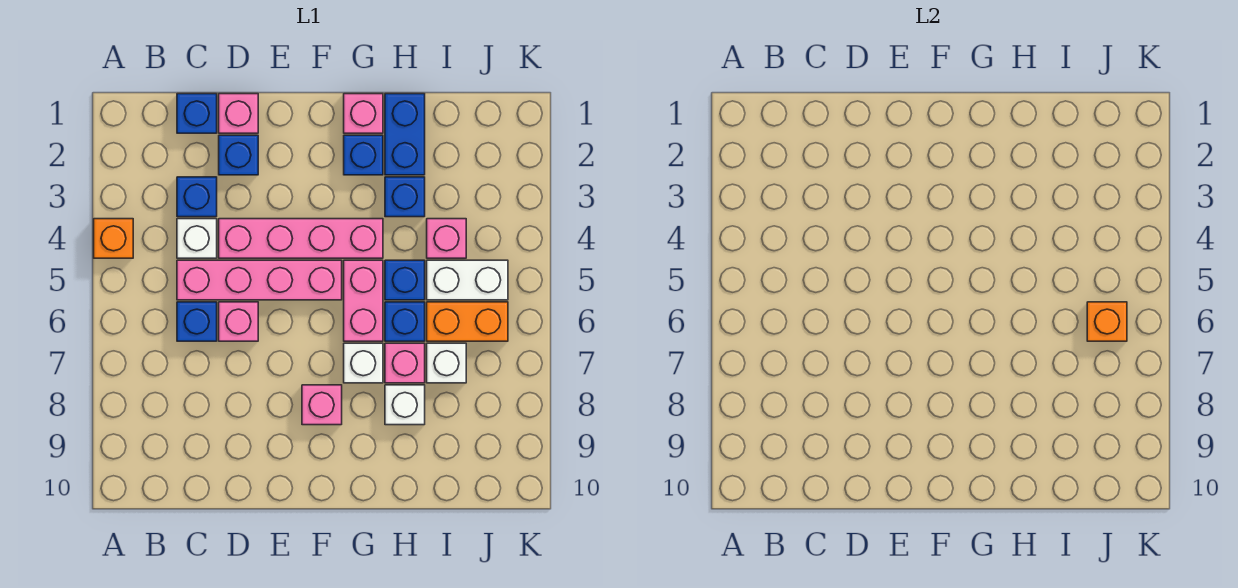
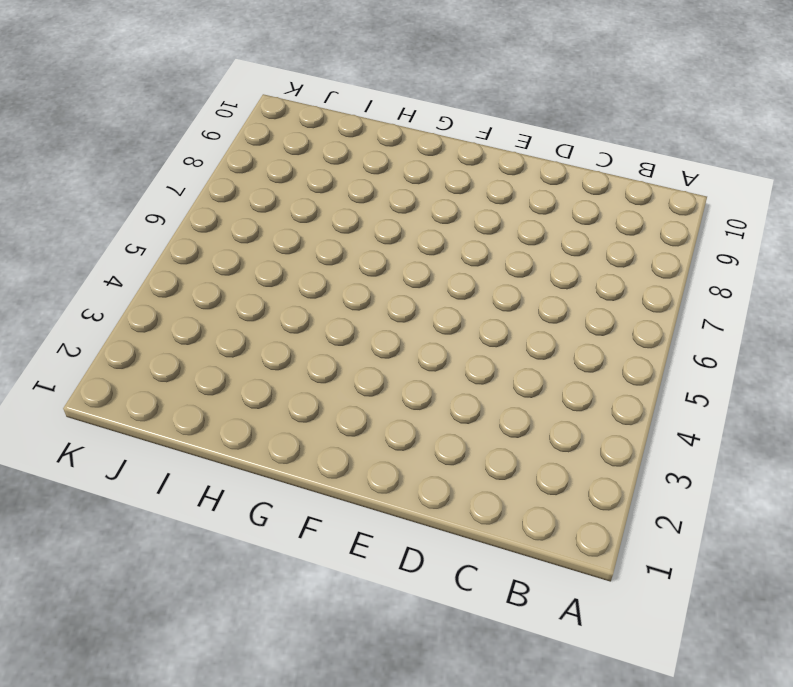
none -> orange 1x1 brick [94,219,133,258]
none -> blue 1x1 brick [177,94,217,133]
none -> blue 1x1 brick [177,177,217,217]

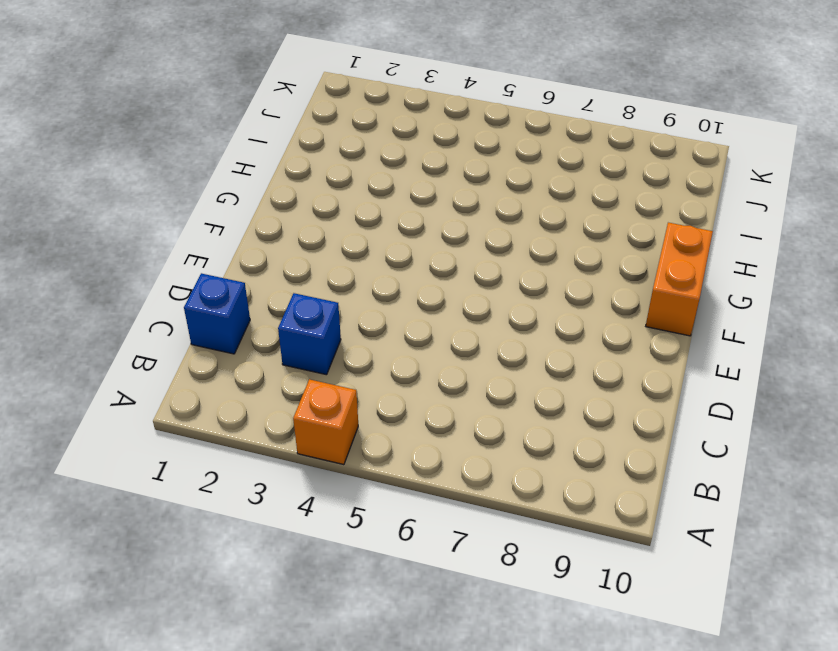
orange 1x2 brick [646,223,713,336] -> orange 1x2 brick moved to [427,302,508,341]
none -> white 1x1 brick [177,219,217,258]
none -> pink 1x4 brick [177,260,342,300]
none -> blue 1x1 brick [177,302,217,341]

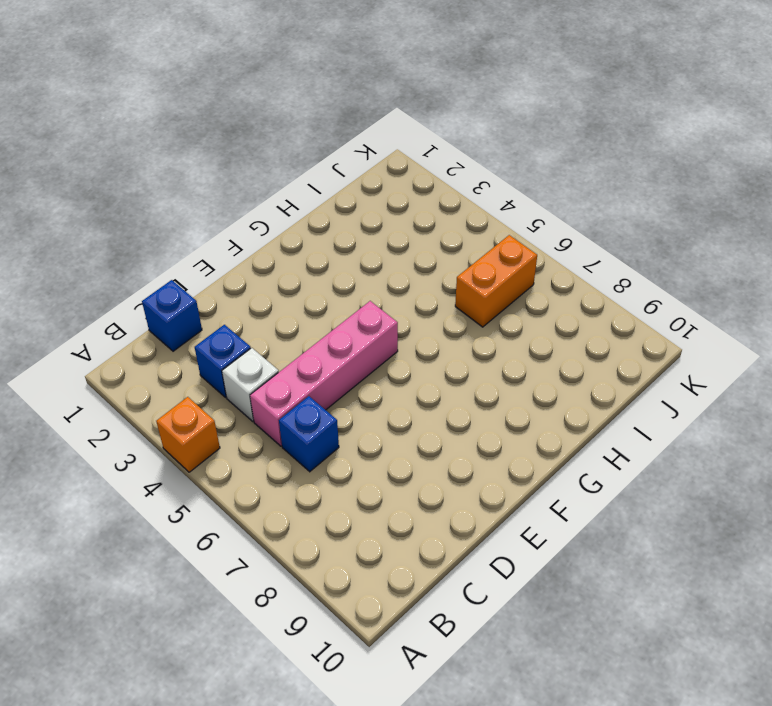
none -> pink 1x1 brick [219,94,258,133]
none -> blue 1x1 brick [219,135,258,175]
none -> pink 1x4 brick [219,219,383,258]

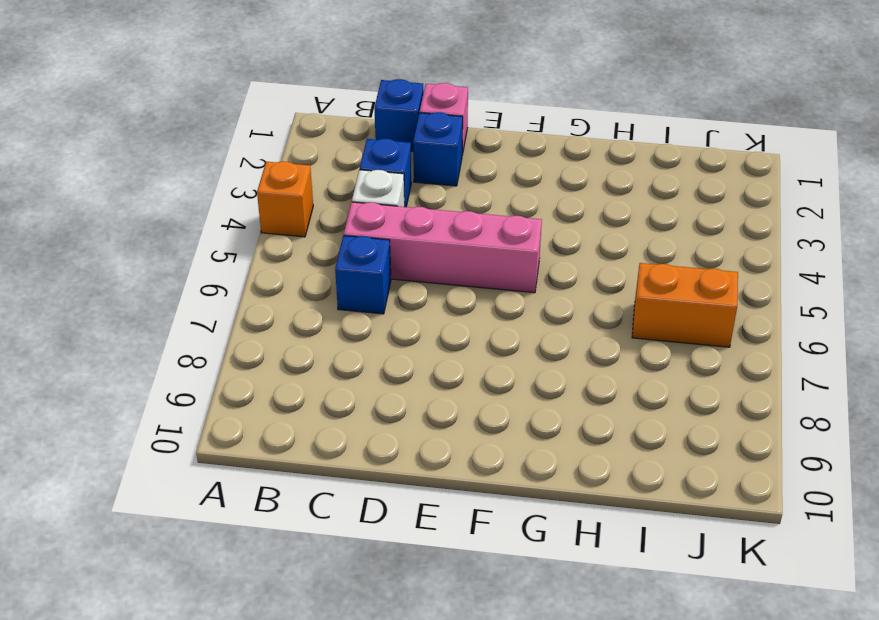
none -> pink 1x4 brick [219,219,383,258]
none -> pink 1x1 brick [219,302,258,341]
none -> pink 1x1 brick [302,385,342,425]

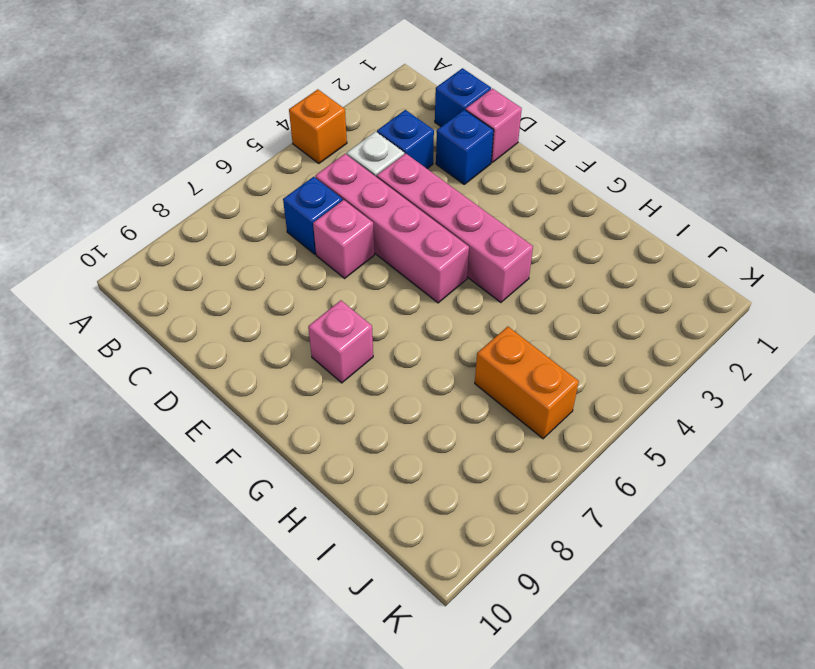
none -> pink 1x1 brick [344,94,383,133]
none -> blue 1x1 brick [344,135,383,175]
none -> pink 1x2 brick [344,260,383,341]

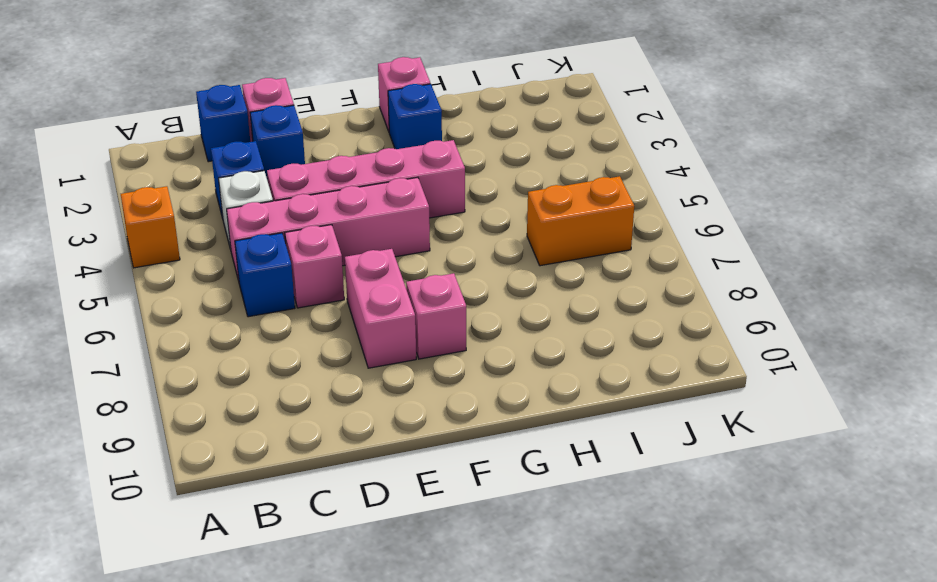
pink 1x2 brick [345,249,416,368] -> pink 1x2 brick moved to [344,260,383,341]
none -> white 1x1 brick [344,343,383,383]
none -> blue 1x2 brick [385,94,425,175]
none -> blue 1x1 brick [385,177,425,217]

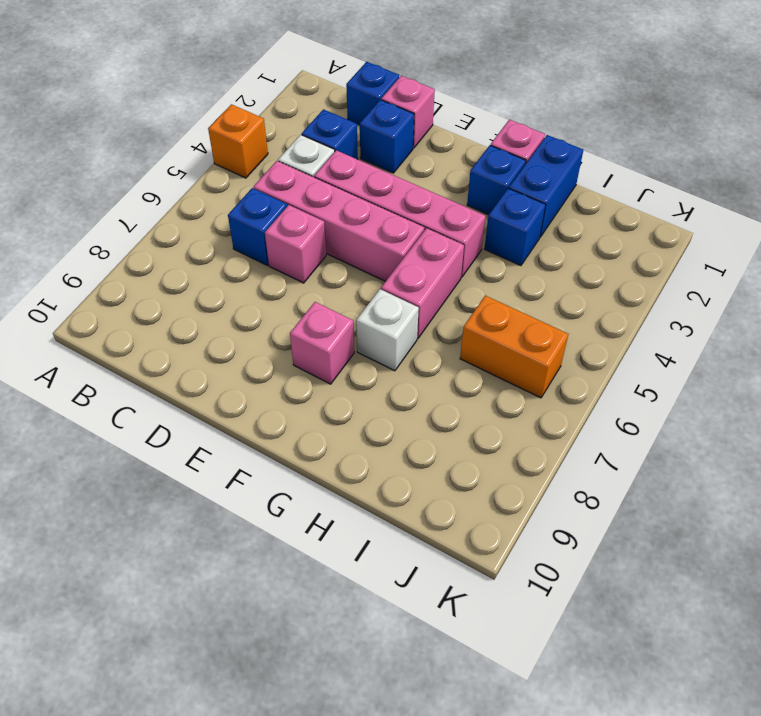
none -> blue 1x1 brick [385,260,425,300]
none -> blue 1x1 brick [385,302,425,341]
none -> pink 1x1 brick [385,343,425,383]

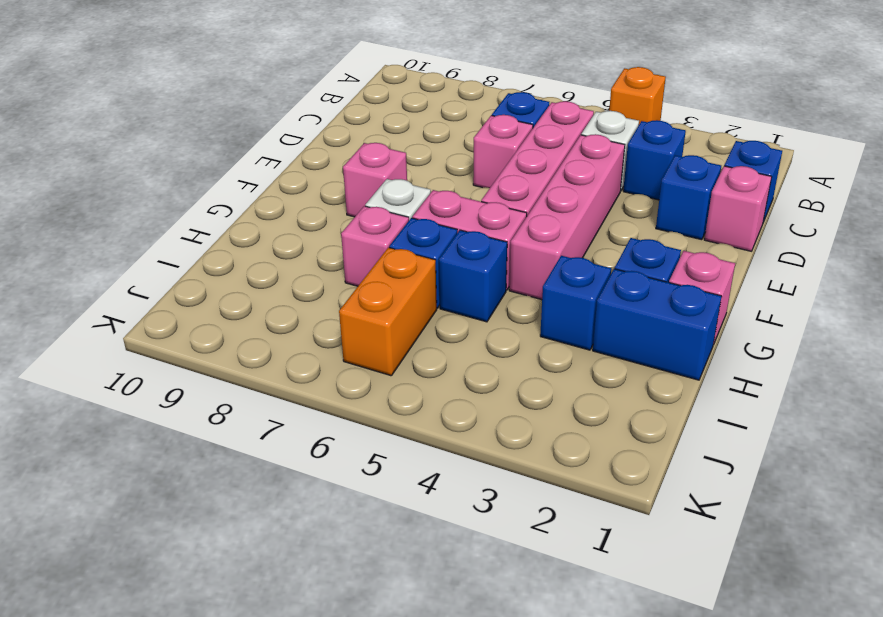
none -> white 1x1 brick [385,385,425,425]
none -> pink 1x1 brick [427,219,466,258]
none -> white 1x2 brick [427,260,508,300]

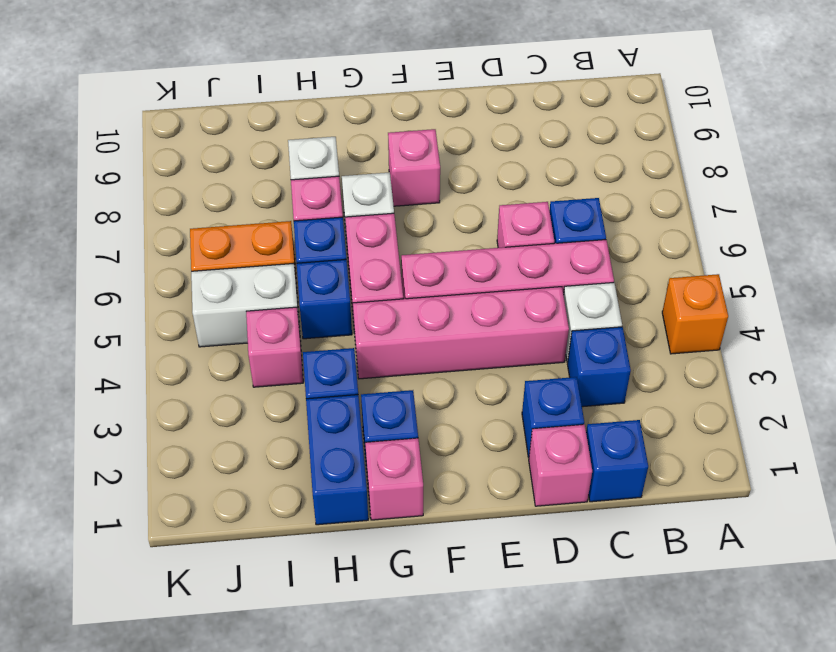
none -> white 1x1 brick [427,343,466,383]
none -> orange 1x1 brick [1087,302,1127,341]

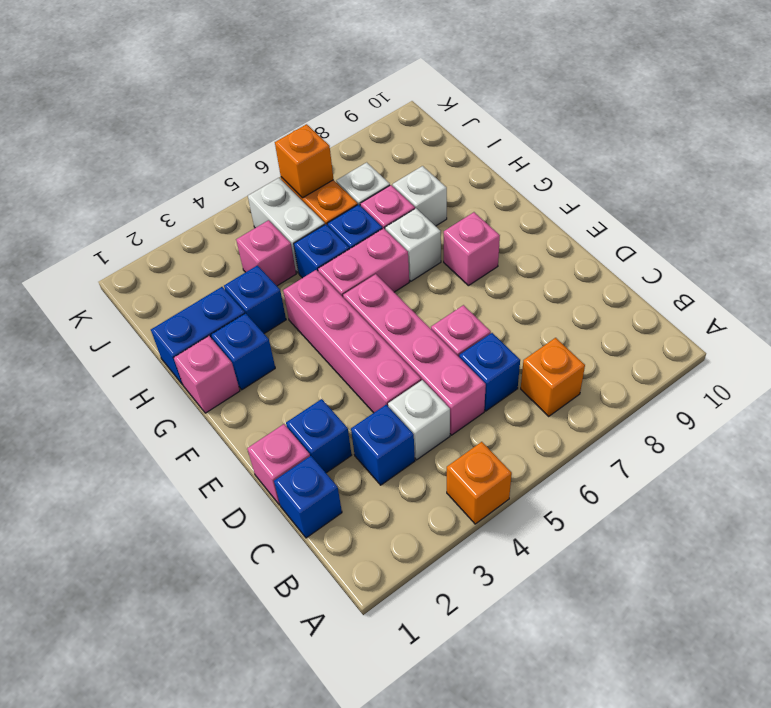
orange 1x1 brick [521,338,585,416] -> none

